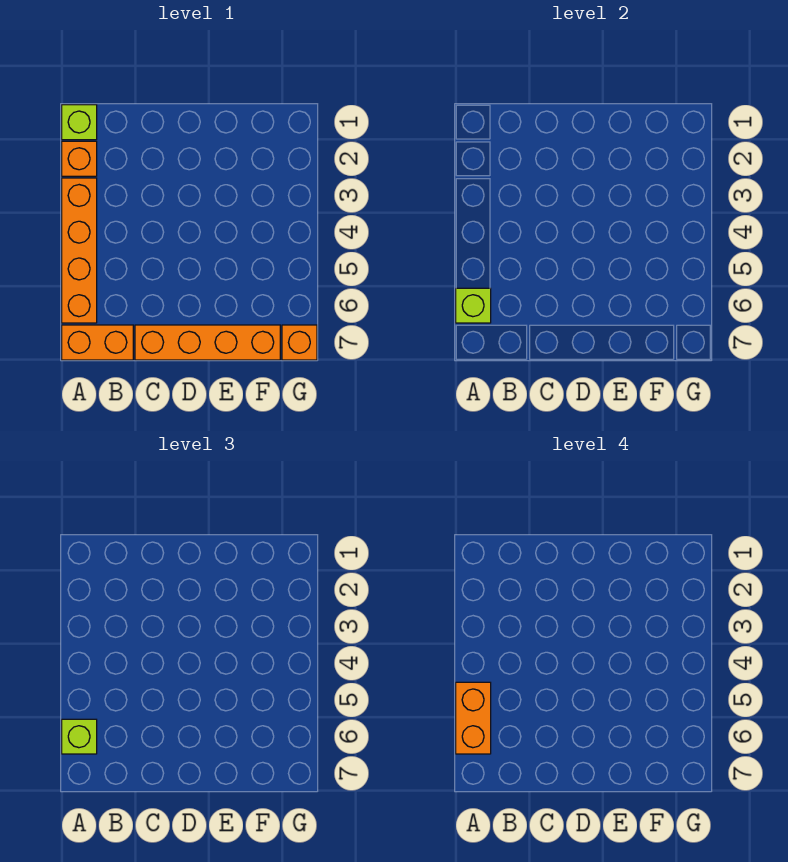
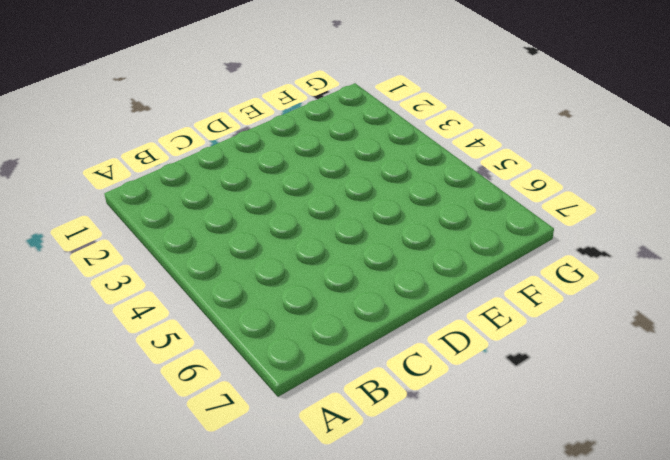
none -> lime 1x1 brick [62,105,97,140]
none -> orange 1x1 brick [62,141,97,176]

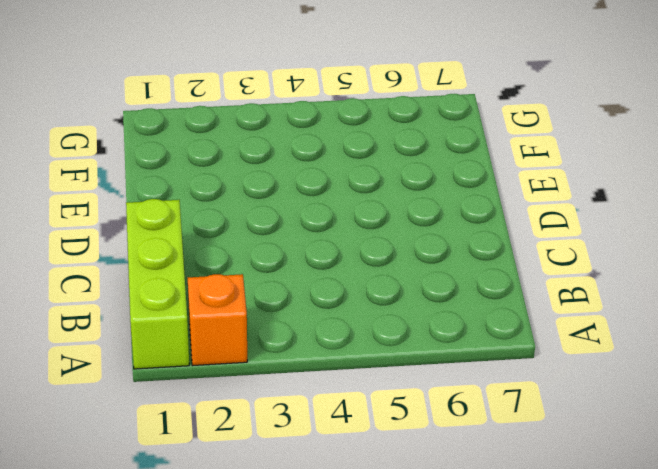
lime 1x3 brick [126,199,189,369] -> lime 1x1 brick [62,105,97,140]
none -> orange 1x4 brick [62,178,97,323]
none -> orange 1x2 brick [62,325,133,360]

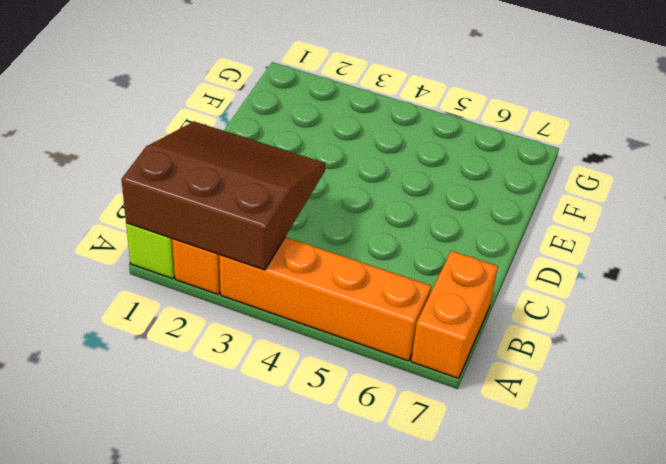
brown 3x3 slope [121,122,326,270] -> none
none -> orange 1x4 brick [135,325,280,360]
none -> orange 1x1 brick [282,325,317,360]

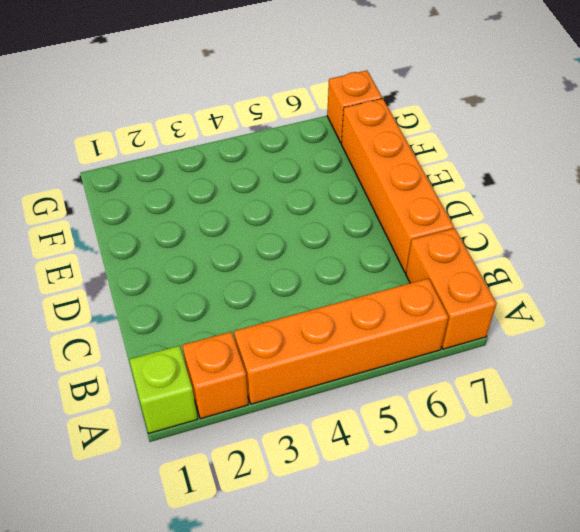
none -> lime 1x1 brick [456,288,491,323]
none -> lime 1x1 brick [62,719,97,754]

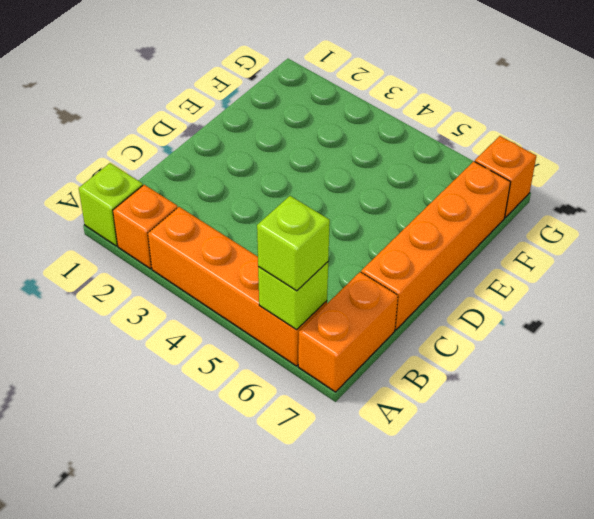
none -> orange 1x2 brick [456,682,491,754]

